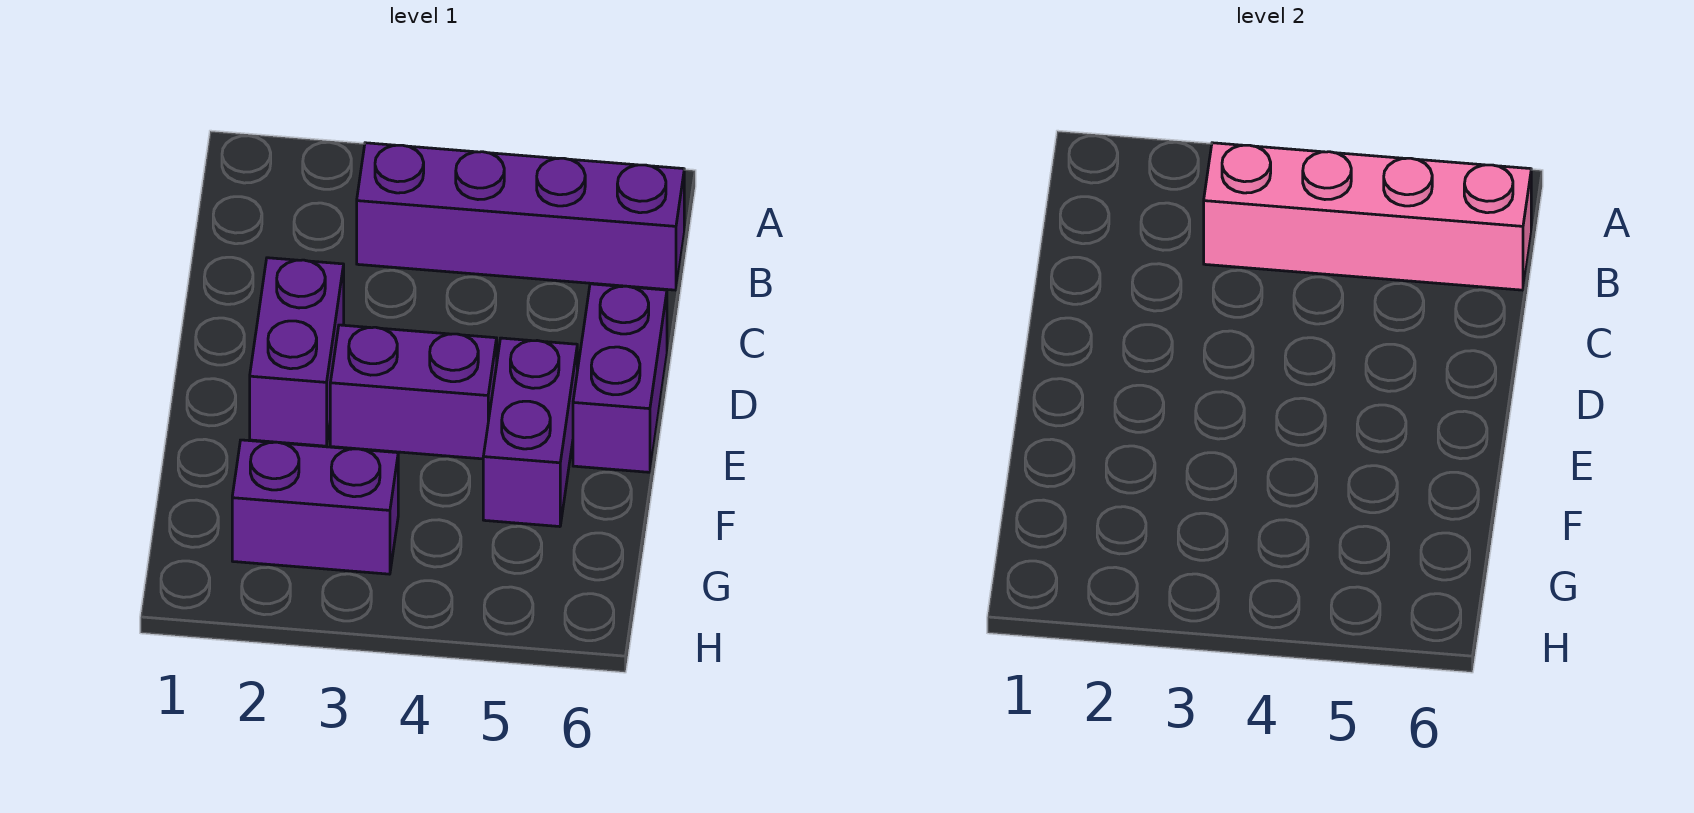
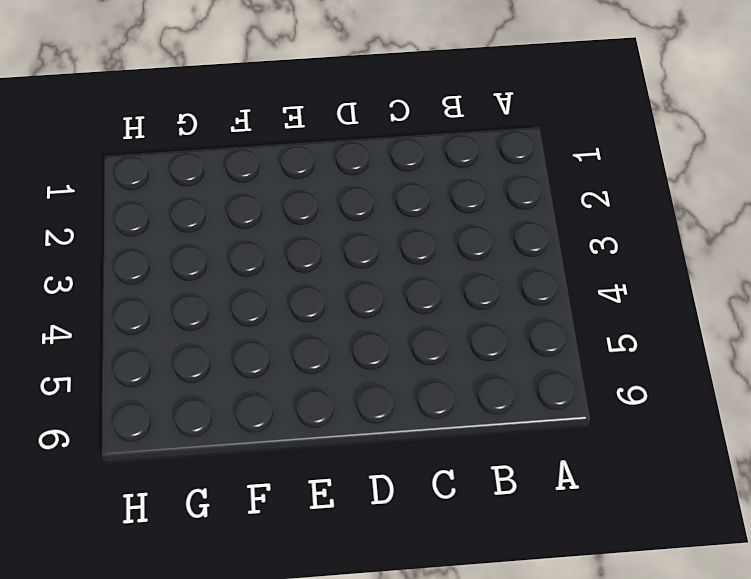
none -> purple 1x4 brick [357,143,684,290]
none -> purple 1x2 brick [250,258,344,446]

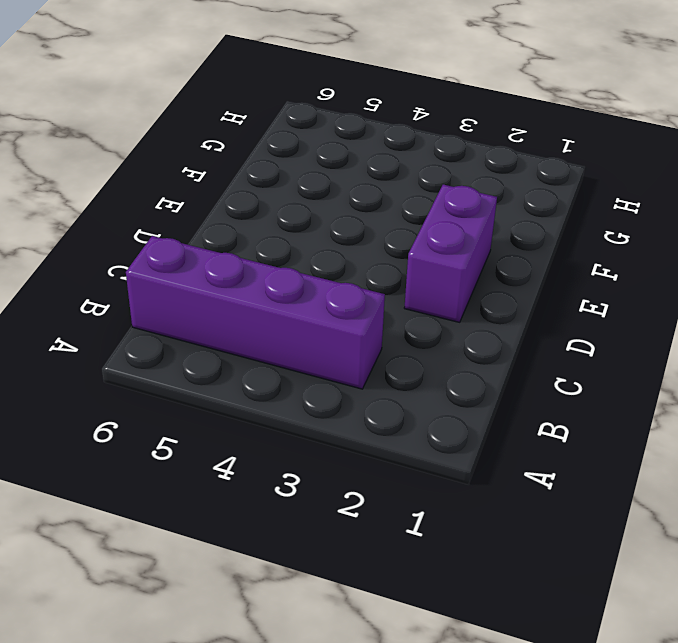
none -> purple 1x2 brick [573,284,667,472]
none -> purple 1x2 brick [330,325,497,459]

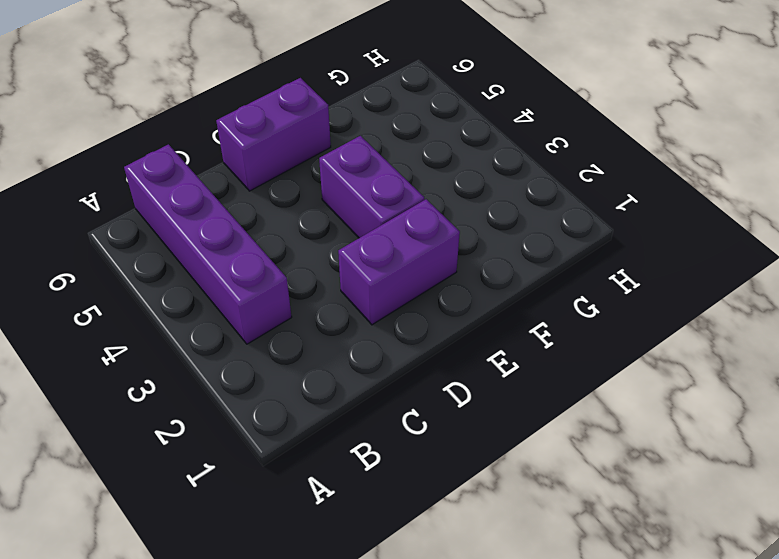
none -> purple 1x2 brick [483,338,577,527]
none -> purple 1x2 brick [232,440,398,574]

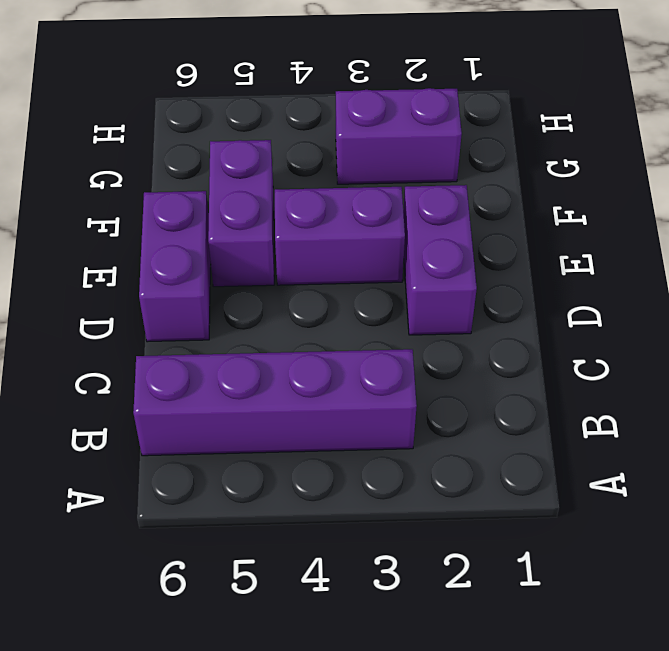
none -> pink 1x4 brick [1204,143,1531,290]

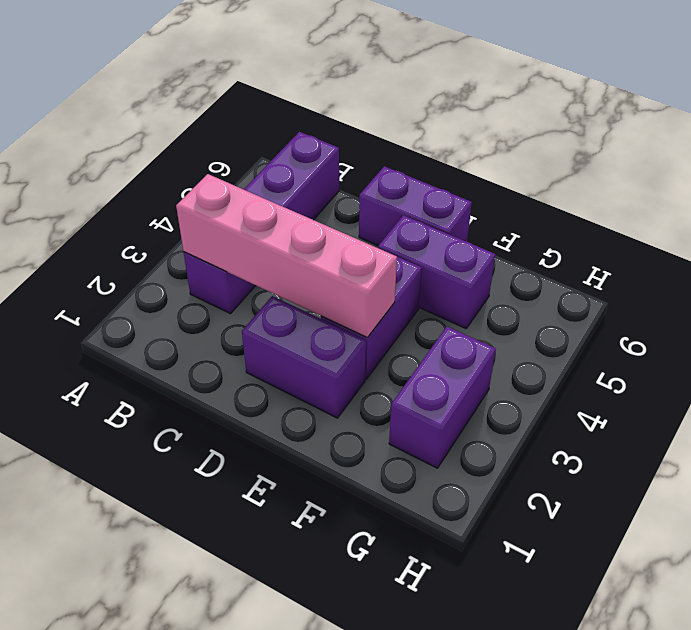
pink 1x4 brick [176,174,397,338] -> pink 1x4 brick turned to [1204,143,1531,290]

